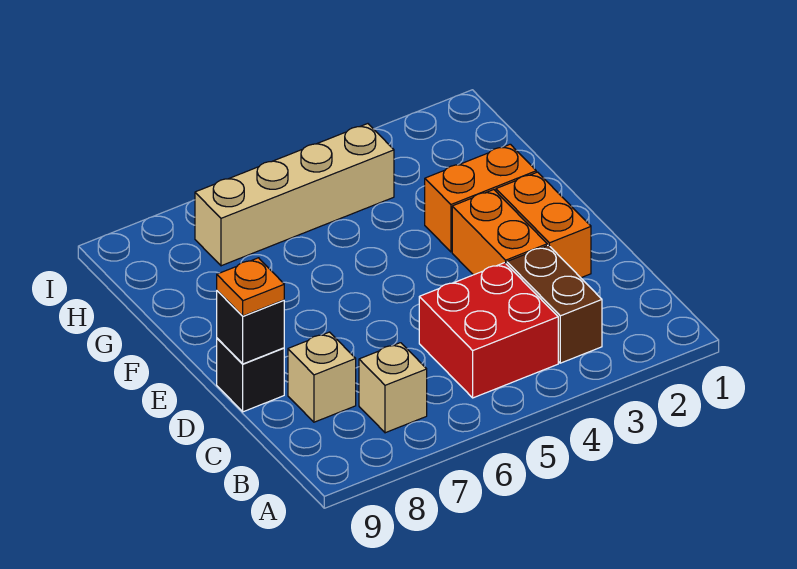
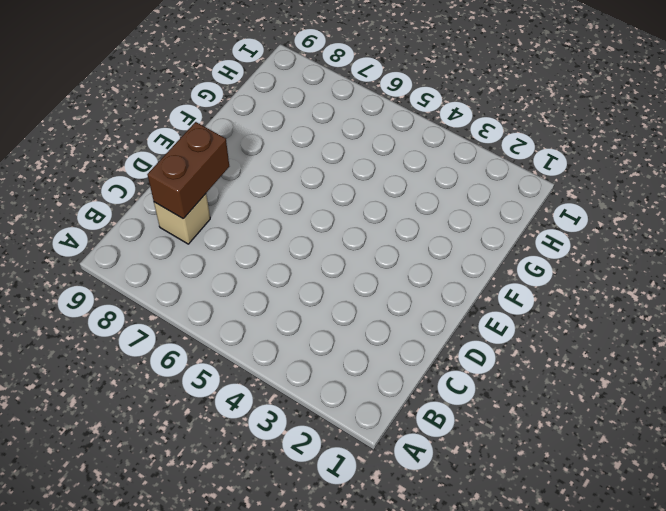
brown 1x2 brick [147,122,229,219] -> brown 1x2 brick moved to [507,245,602,363]
none -> red 2x2 brick [419,263,558,398]
none -> tan 1x1 brick [359,343,427,433]

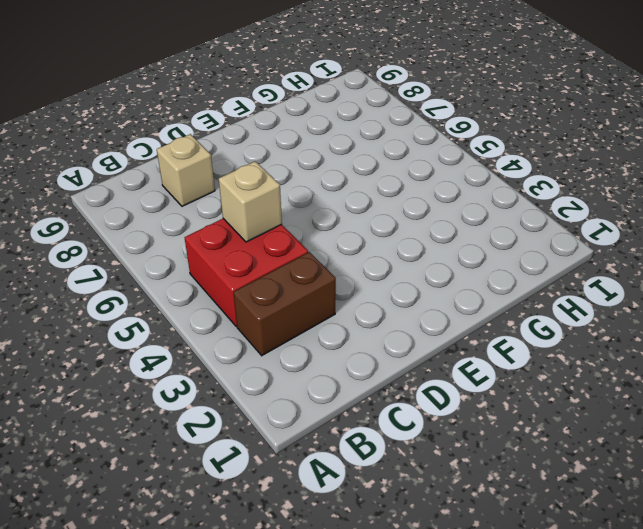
tan 1x1 brick [219,161,282,242] -> tan 1x1 brick moved to [359,343,427,433]
none -> orange 1x2 brick [496,172,591,278]
none -> orange 1x2 brick [452,190,547,275]

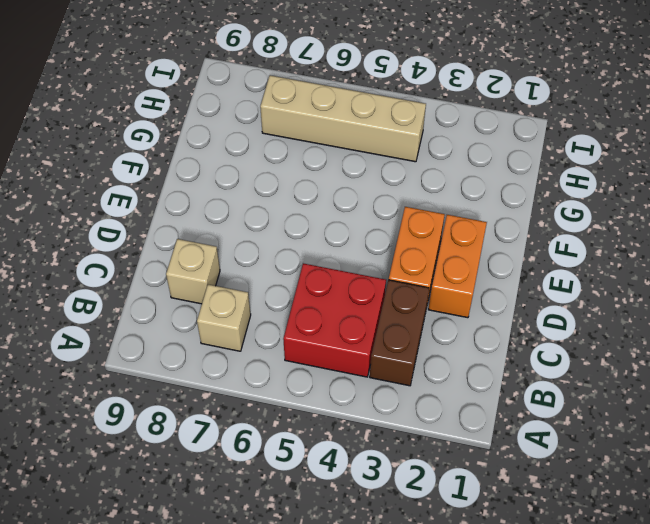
none -> black 1x1 brick [217,338,284,412]
none -> orange 1x2 brick [425,144,536,252]

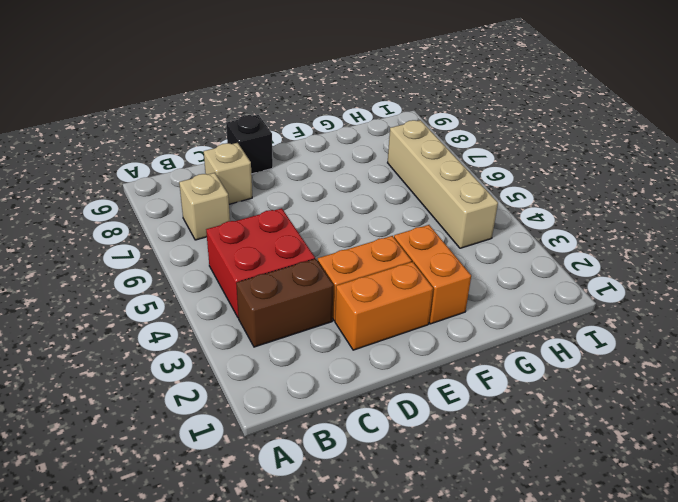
none -> black 1x1 brick [217,291,284,364]
none -> orange 1x1 plate [217,258,284,316]

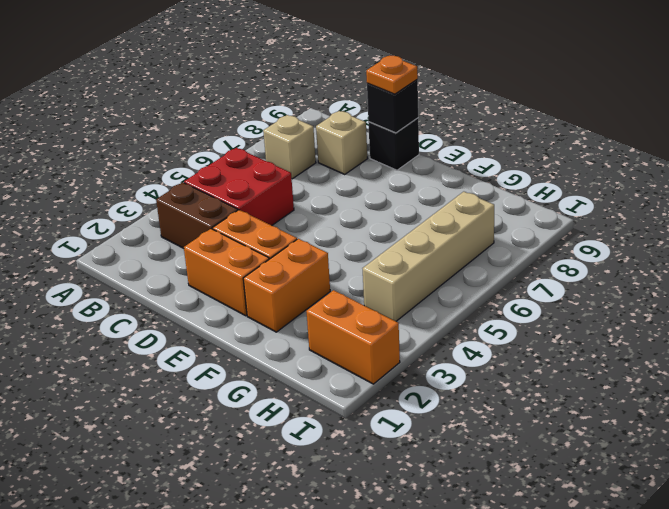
orange 1x2 brick [306,290,400,384] -> none

